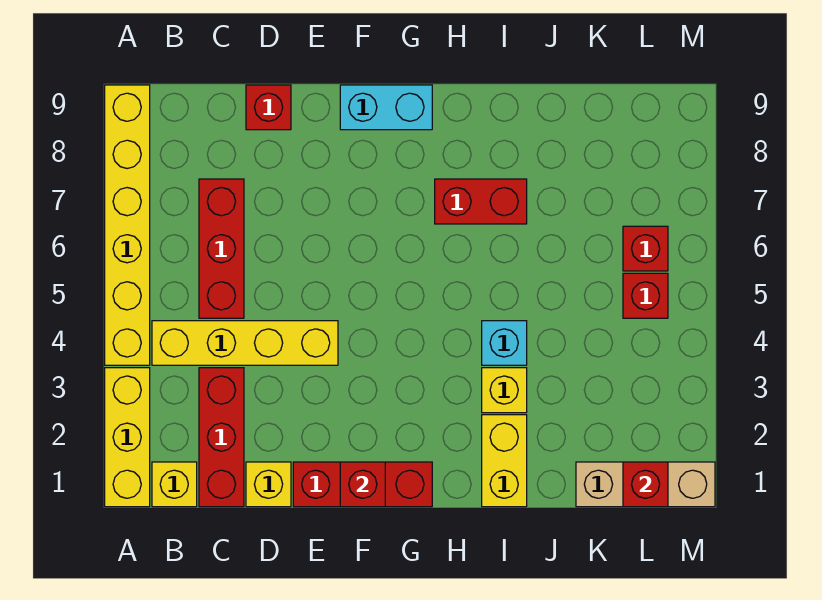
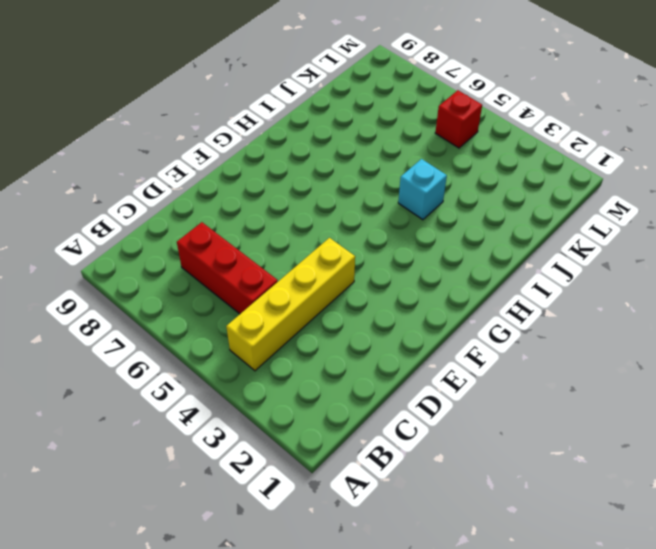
none -> yellow 1x3 brick [105,368,150,507]
none -> yellow 1x6 brick [105,85,150,365]
none -> yellow 1x1 brick [152,462,197,507]

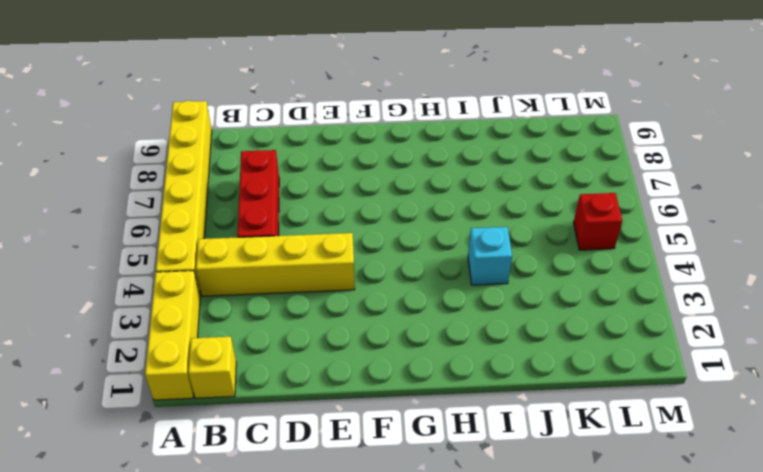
none -> red 1x3 brick [199,368,244,507]
none -> yellow 1x1 brick [246,462,291,507]
none -> red 1x1 brick [246,85,291,130]

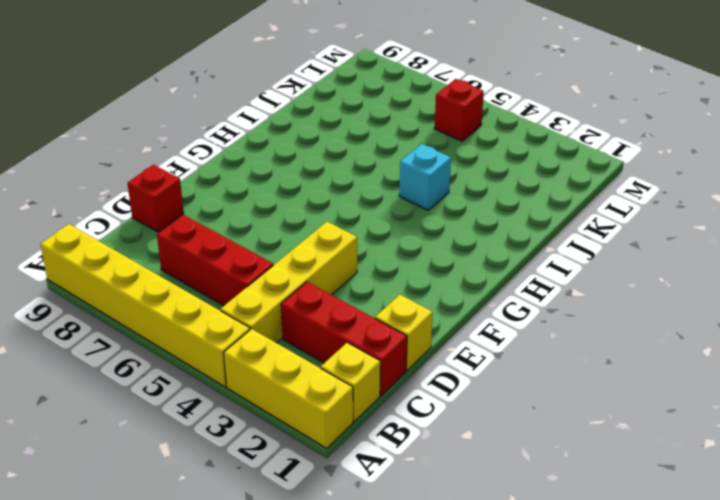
none -> red 1x3 brick [293,462,432,507]
none -> cyan 1x2 brick [340,85,432,130]
none -> red 1x2 brick [435,179,527,224]

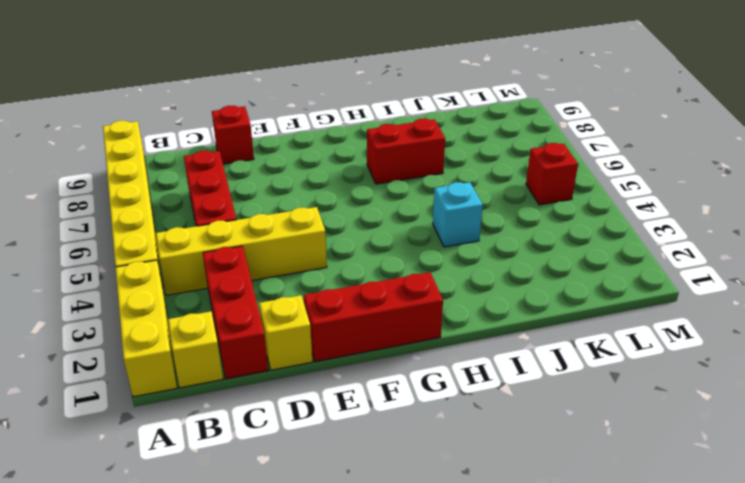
none -> cyan 1x2 brick [340,85,432,130]
none -> yellow 1x2 brick [482,415,527,507]
none -> yellow 1x1 brick [482,368,527,413]

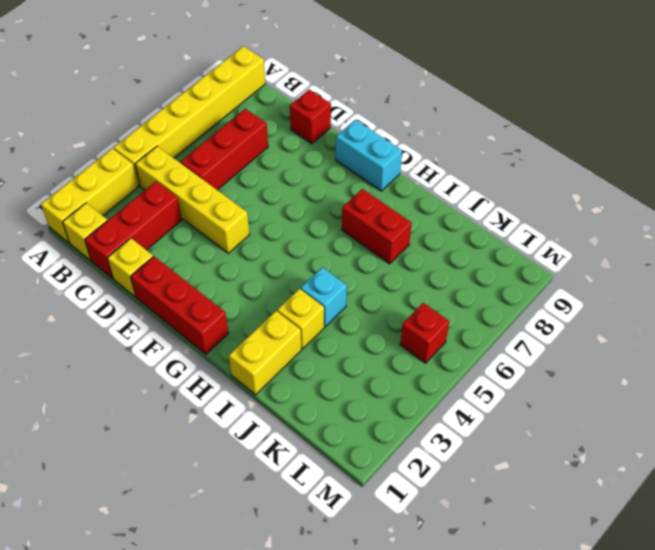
none -> tan 1x3 brick [576,462,715,507]
none -> red 1x1 brick [623,226,668,271]
none -> red 1x1 brick [340,462,385,507]

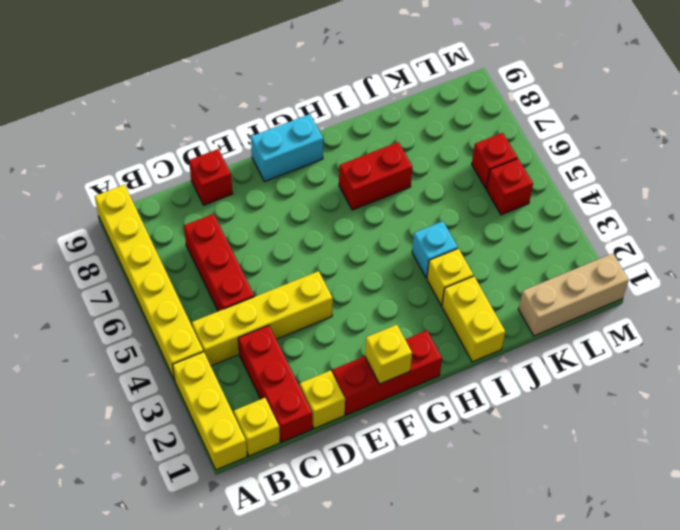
yellow 1x1 brick [365,325,412,384] -> red 1x1 brick [340,462,385,507]
none -> red 1x1 brick [623,462,668,507]

